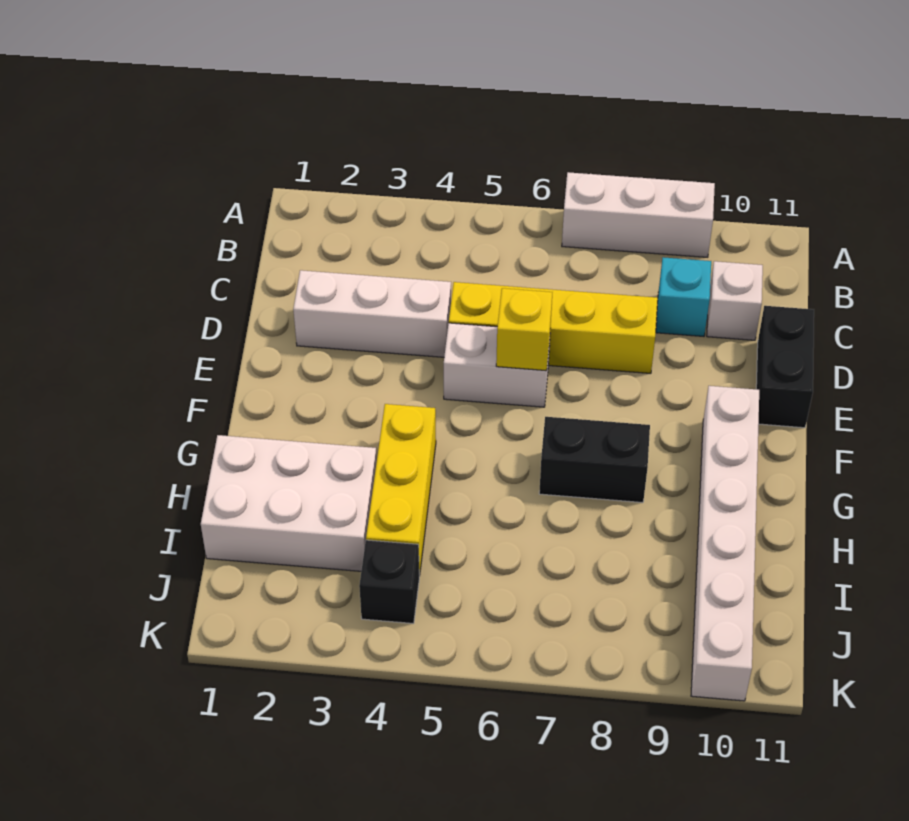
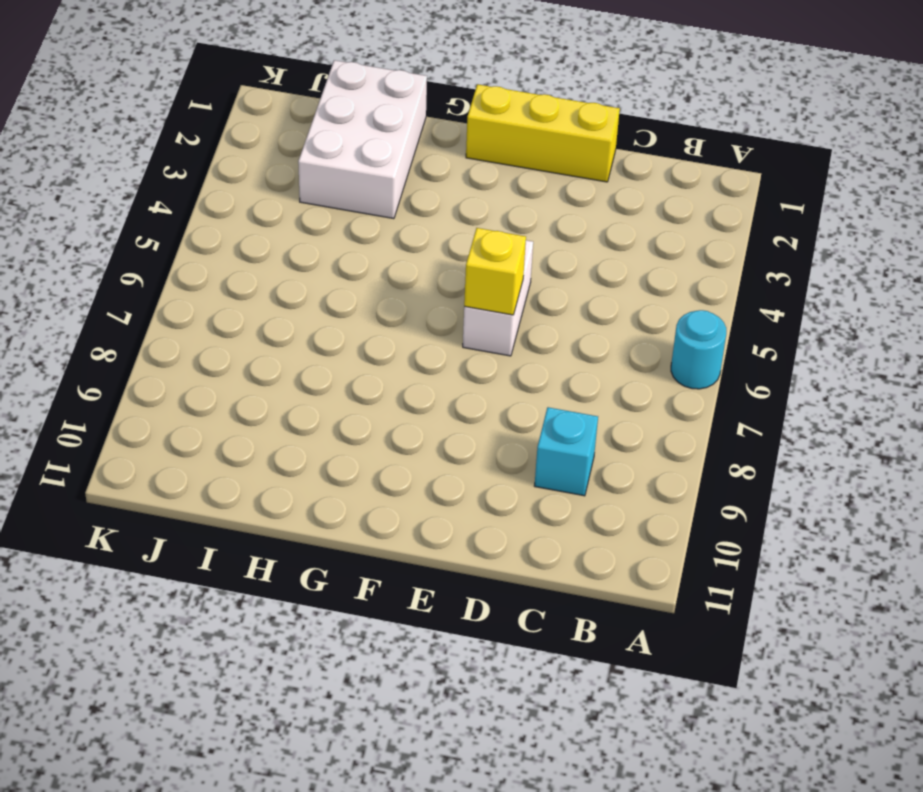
cyan 1x1 round brick [671,310,726,389] -> none
yellow 1x3 brick [466,84,620,182] -> yellow 1x3 brick moved to [366,404,436,576]
none -> white 1x3 brick [562,172,715,257]
none -> white 1x1 brick [707,261,763,340]
none -> white 1x3 brick [293,270,451,357]

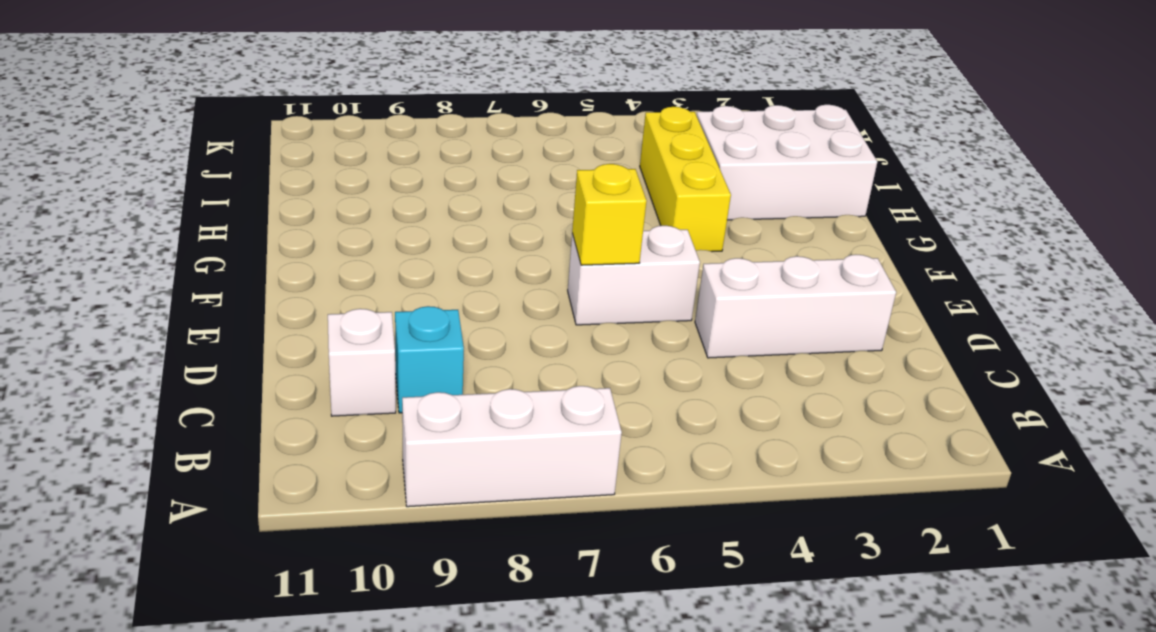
none -> yellow 1x4 brick [449,282,658,373]
none -> black 1x2 brick [756,306,814,428]
none -> white 1x6 brick [691,386,759,701]

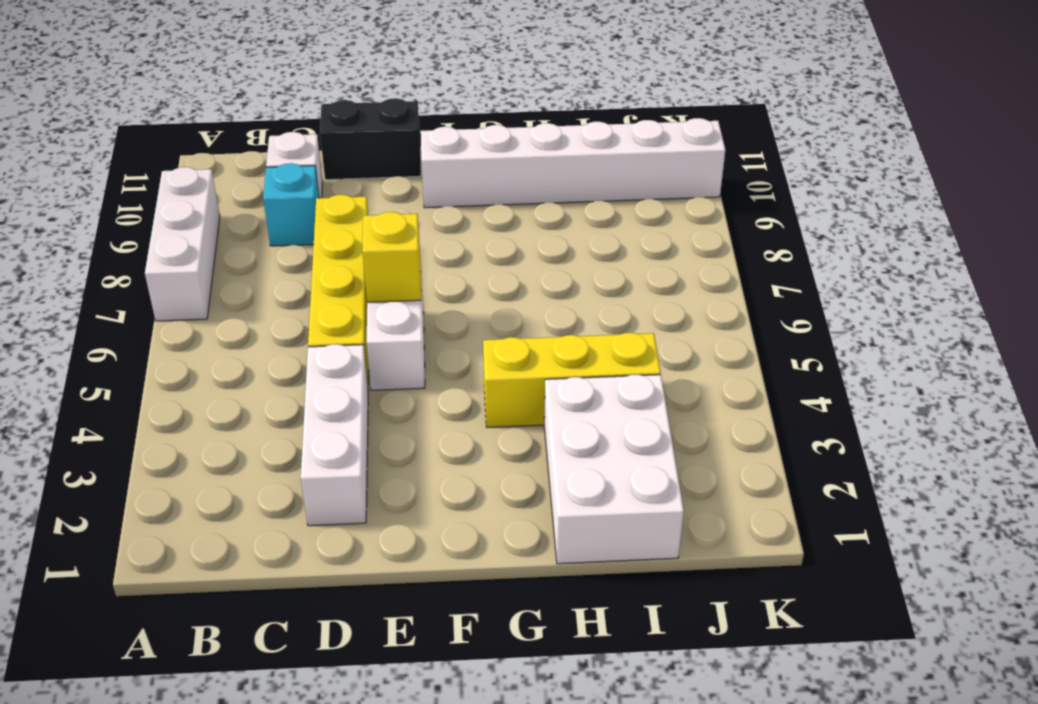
none -> black 1x2 brick [539,417,650,503]
none -> black 1x1 brick [359,540,419,624]

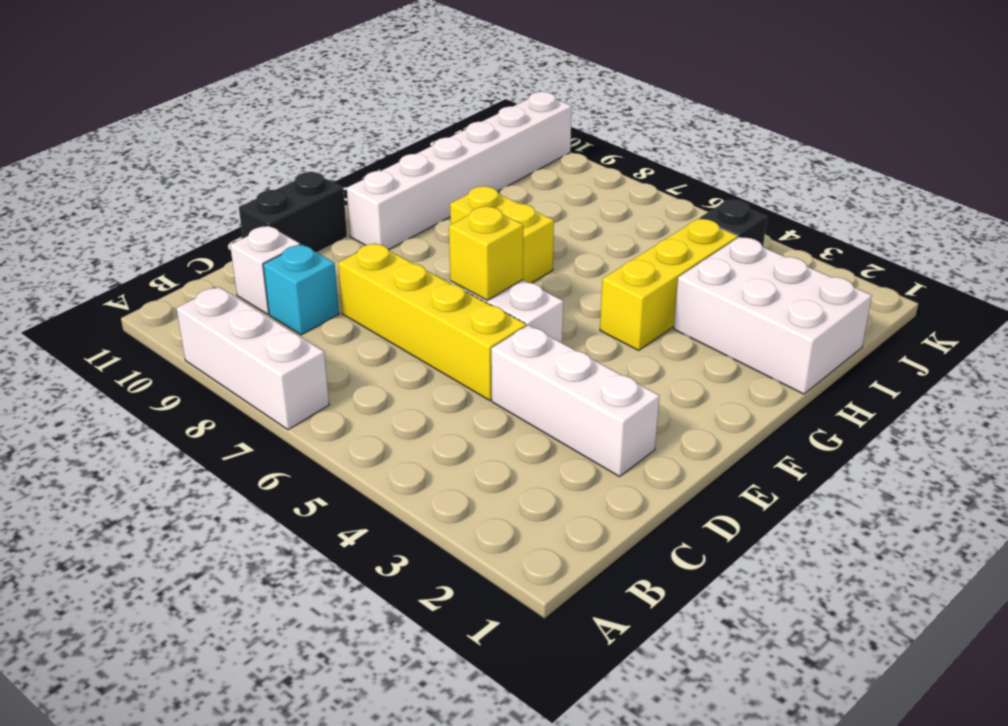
yellow 1x2 brick [450,186,554,283] -> black 1x2 brick [539,417,650,503]

